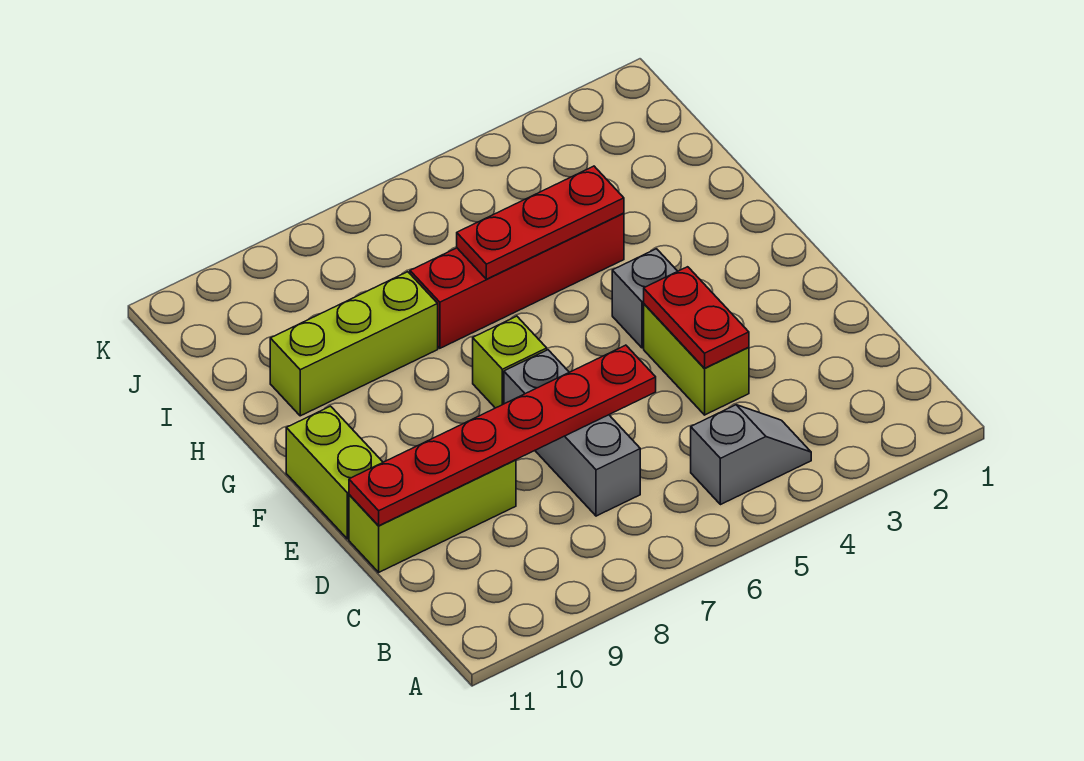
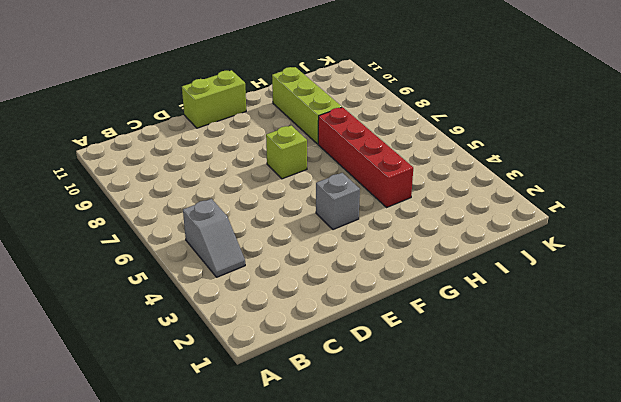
none -> grey 1x3 brick [504,350,640,516]
none -> lime 1x2 brick [644,304,749,415]
none -> lime 1x3 brick [349,460,516,572]

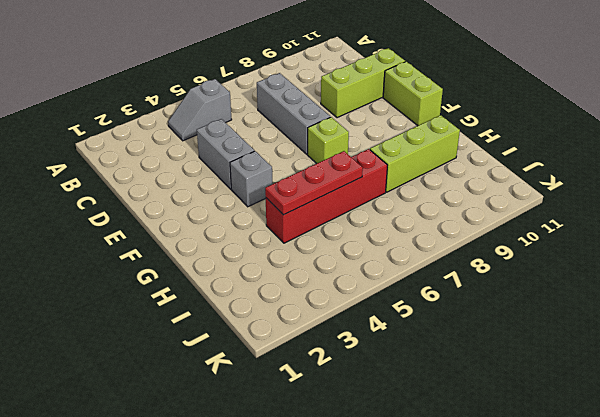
grey 1x2 brick [197,119,254,189] -> lime 1x2 brick [644,304,749,415]
none -> red 1x2 plate [644,267,749,368]
none -> red 1x6 plate [349,345,656,526]

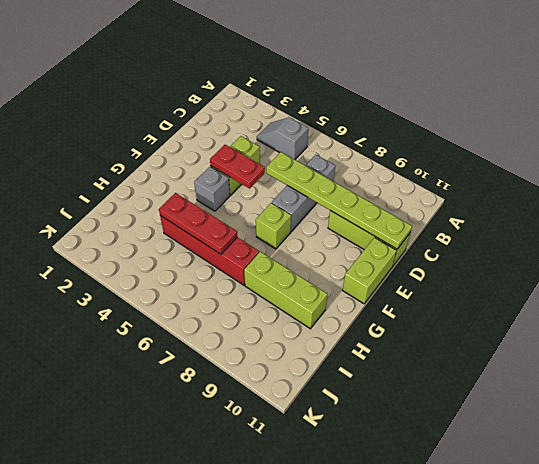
lime 1x6 plate [266,152,412,249] -> red 1x6 plate [349,345,656,526]
red 1x2 plate [210,145,265,189] -> red 1x2 plate turned to [644,267,749,368]

